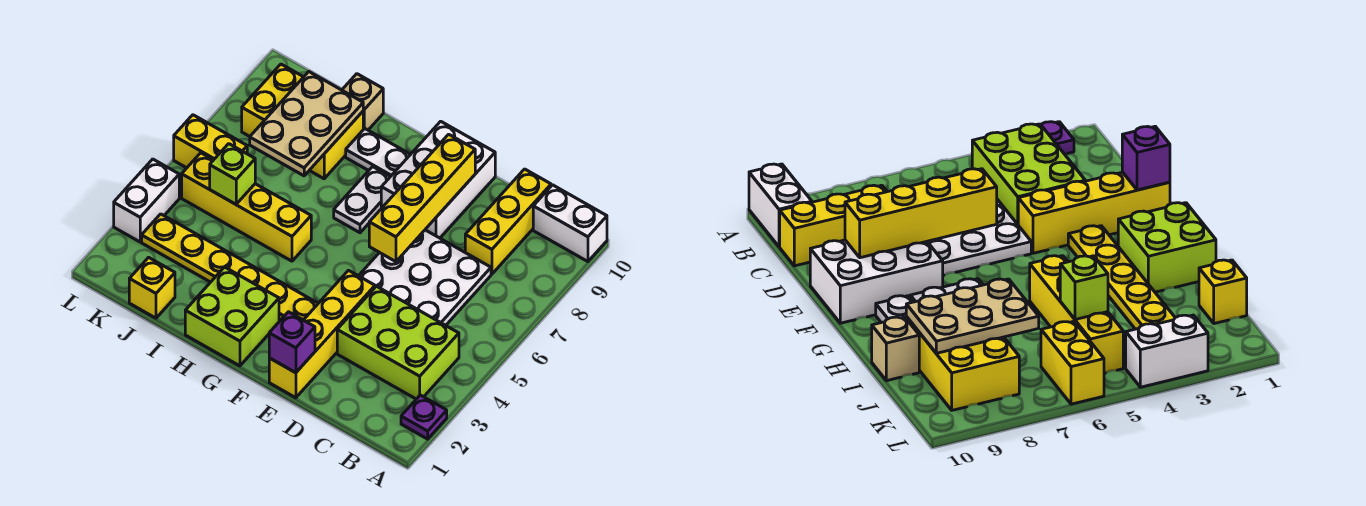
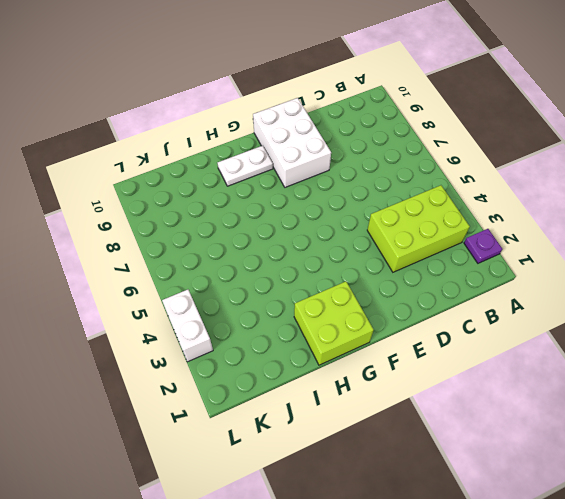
none -> white 1x2 brick [533,185,607,262]
none -> white 3x3 plate [359,230,491,325]
none -> yellow 1x3 brick [465,169,551,274]

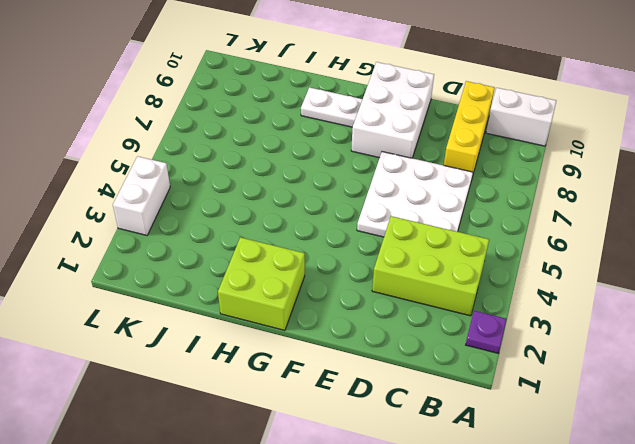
none -> yellow 1x4 brick [269,270,375,398]
none -> yellow 1x6 plate [142,214,318,321]
none -> white 1x2 plate [334,167,390,233]

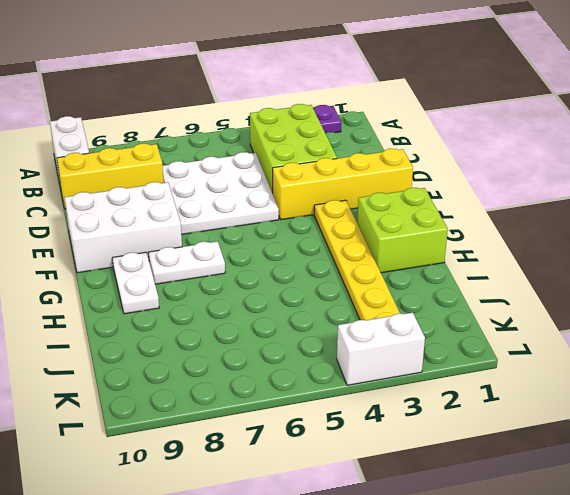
none -> yellow 1x4 brick [182,153,311,261]
none -> yellow 2x3 brick [242,64,363,179]
none -> tan 1x1 brick [342,74,383,130]

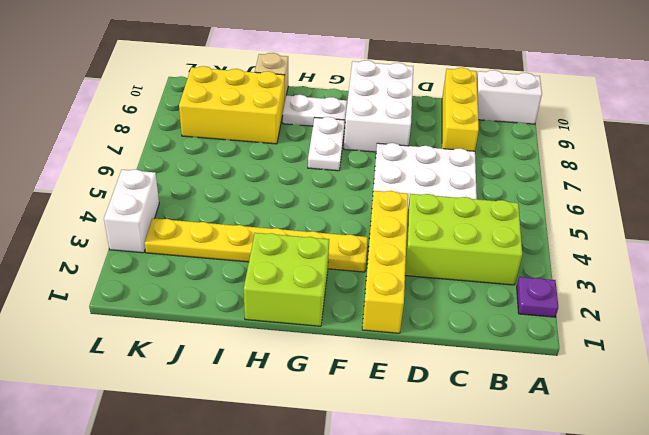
none -> yellow 1x4 brick [182,153,311,261]
none -> yellow 1x1 brick [129,257,175,318]
none -> yellow 1x2 brick [174,115,247,168]

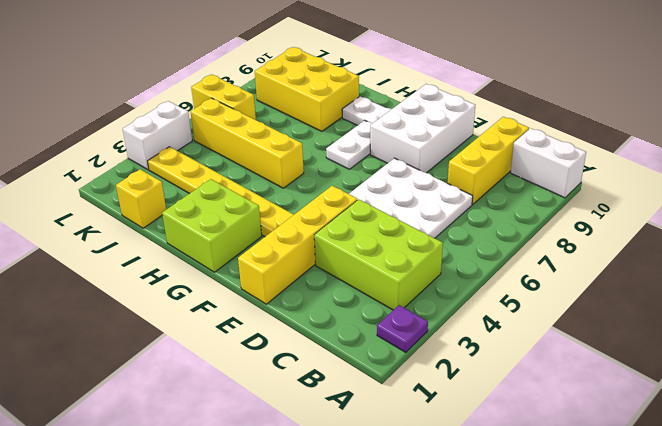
none -> tan 1x1 brick [342,74,383,130]
none -> purple 1x1 brick [269,312,315,373]
none -> yellow 1x4 brick [369,134,475,262]

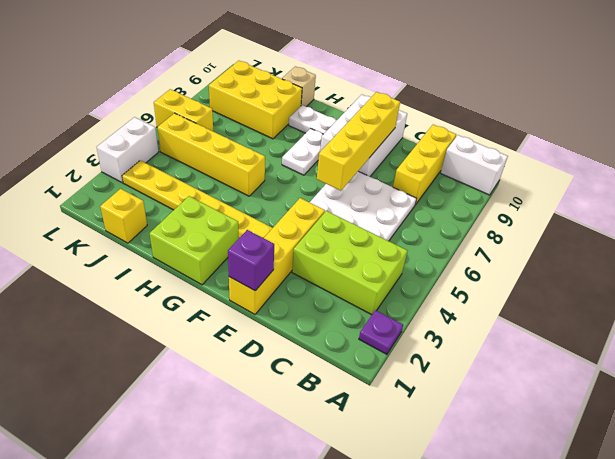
none -> tan 2x3 plate [250,72,363,176]
none -> lime 1x1 brick [210,144,255,204]

